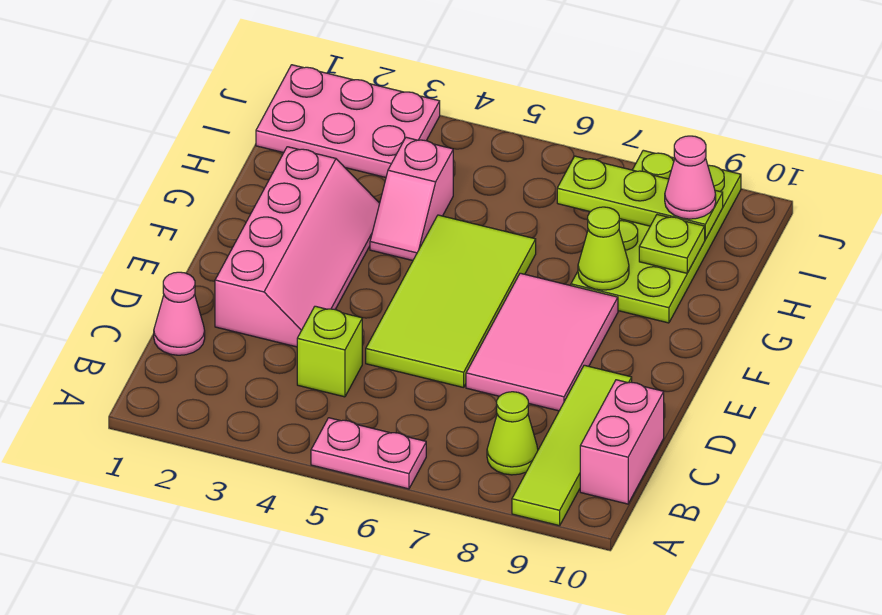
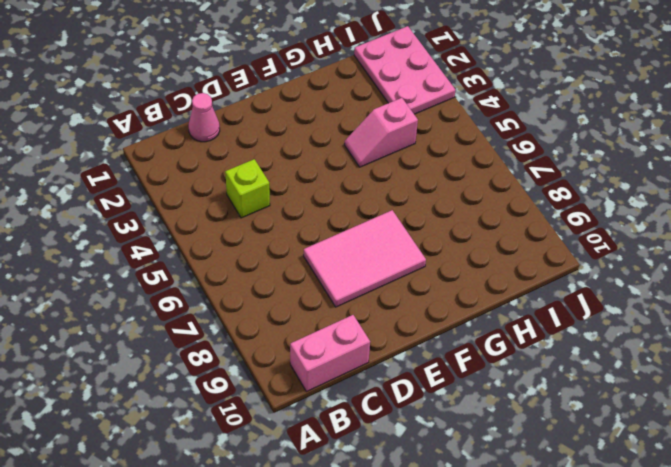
none -> pink 1x2 plate [311,418,426,489]
none -> lime 1x4 tile [512,365,632,526]
none -> lime 1x1 cone [487,392,538,475]

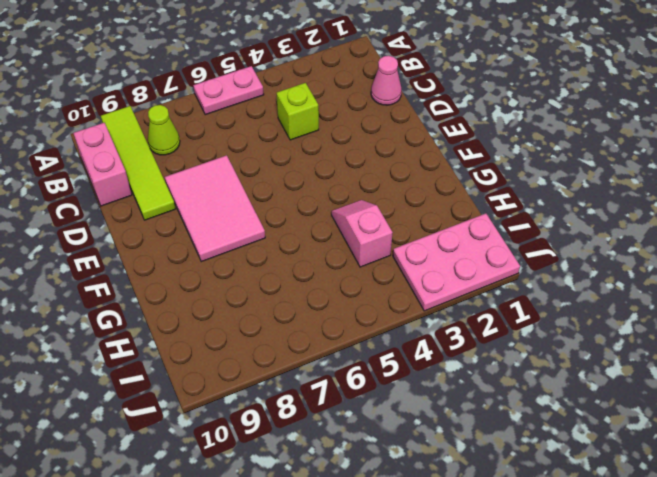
none -> pink 2x4 slope [215,147,380,347]
none -> lime 2x4 tile [366,215,536,388]
none -> lime 2x4 plate [571,150,741,323]

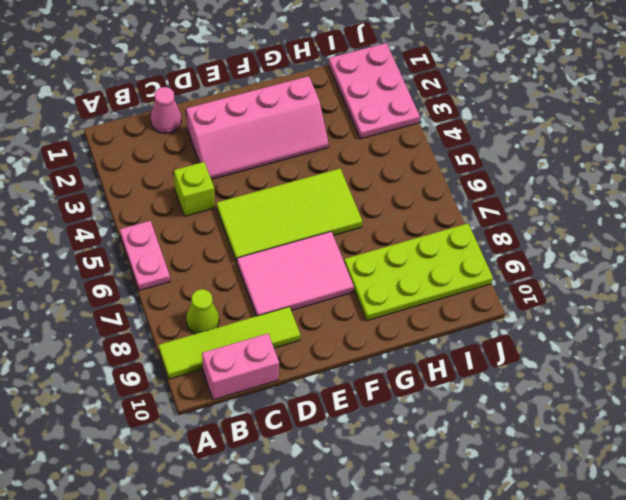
none -> pink 1x2 slope [370,137,453,261]
none -> lime 1x1 cone [578,207,629,290]
none -> lime 1x1 plate [639,215,705,273]

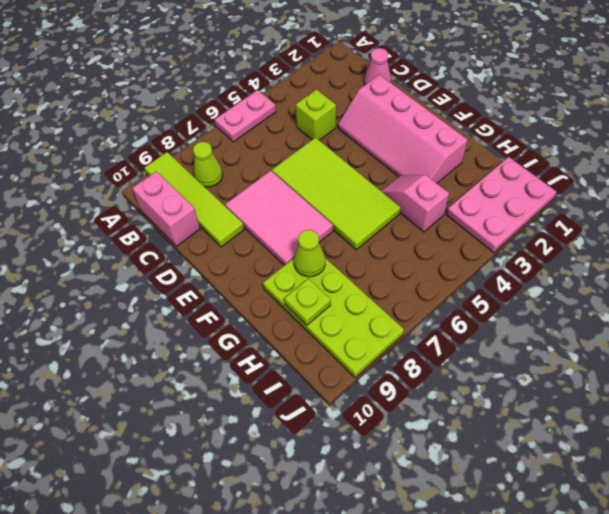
none -> lime 1x3 plate [557,156,723,239]
none -> pink 1x1 cone [665,136,716,219]

